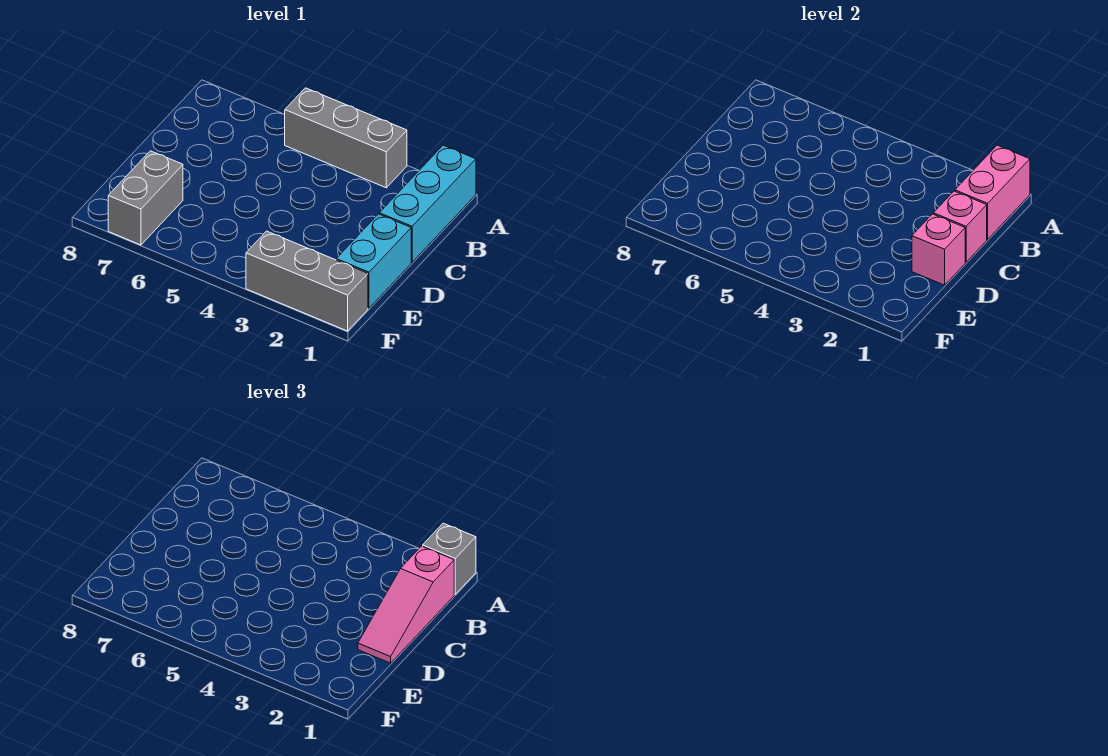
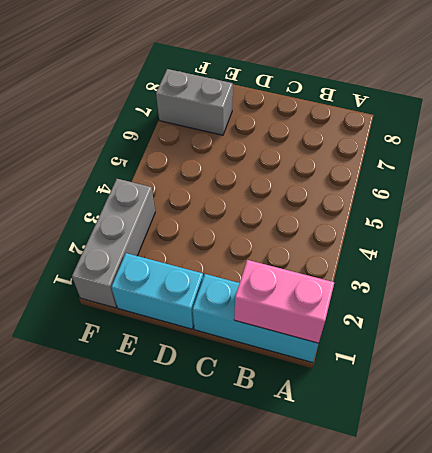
none -> grey 1x3 brick [285,88,407,188]
none -> pink 1x1 brick [933,191,987,262]

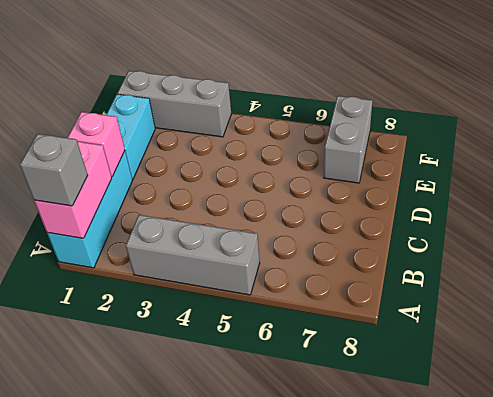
none -> pink 1x1 brick [912,214,965,285]
none -> pink 1x3 slope [358,546,454,663]

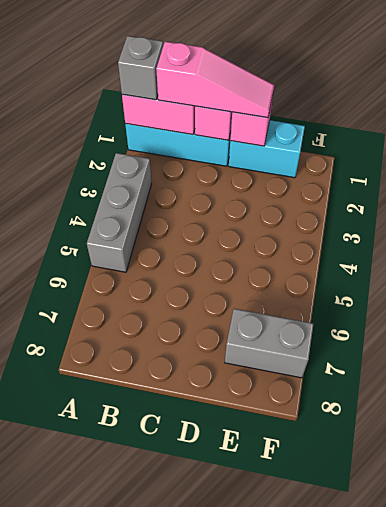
none -> grey 1x3 brick [246,231,368,331]

